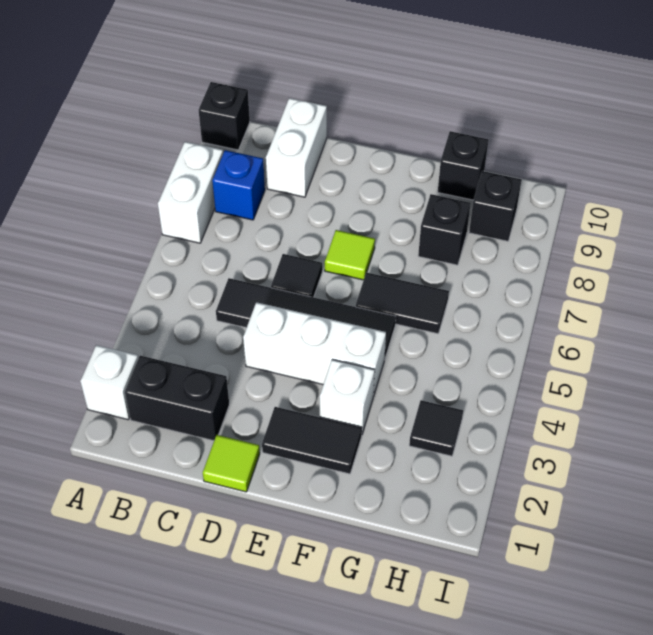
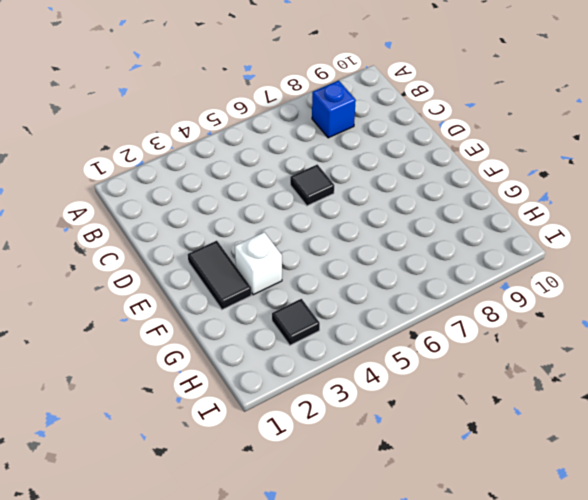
none -> white 1x1 brick [80,345,138,420]
none -> white 1x2 brick [158,142,223,243]
none -> black 1x1 brick [199,82,250,150]

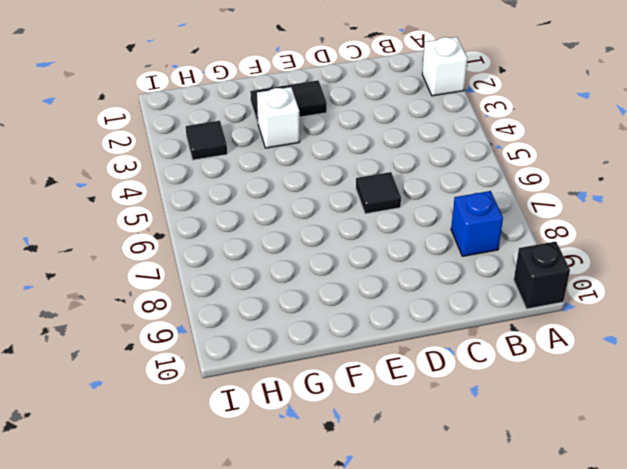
none -> white 1x2 brick [158,142,223,243]
none -> black 1x2 brick [125,356,229,441]
none -> black 1x4 tile [216,278,396,358]

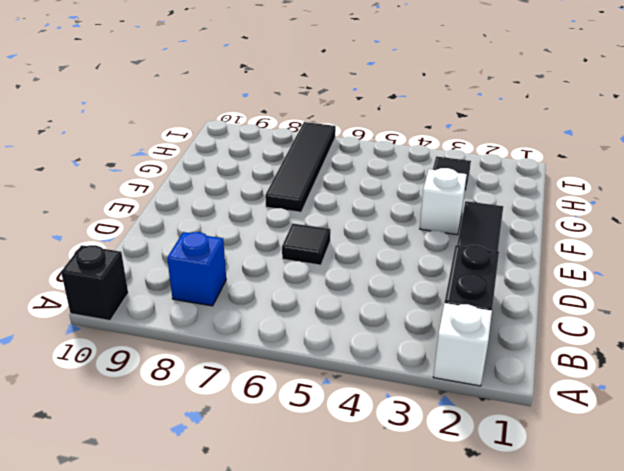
black 1x4 tile [265,122,336,212] -> black 1x4 tile moved to [216,278,396,358]
none -> white 1x2 brick [158,142,223,243]
none -> white 1x2 brick [266,98,327,197]
none -> lime 1x1 tile [203,435,260,492]

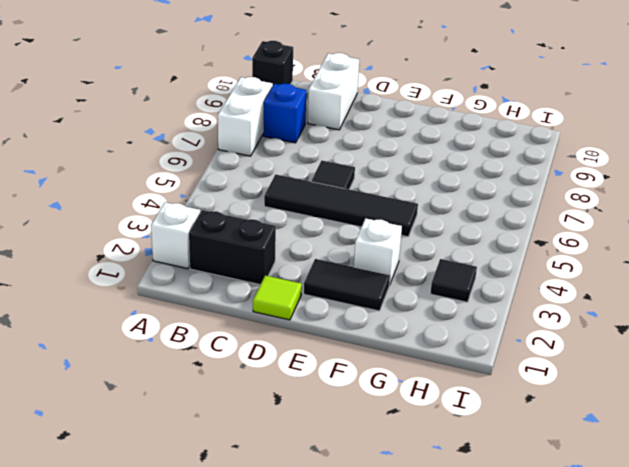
none -> white 1x3 brick [243,302,386,396]
none -> lime 1x1 tile [325,230,375,280]
none -> black 1x2 tile [355,272,449,334]

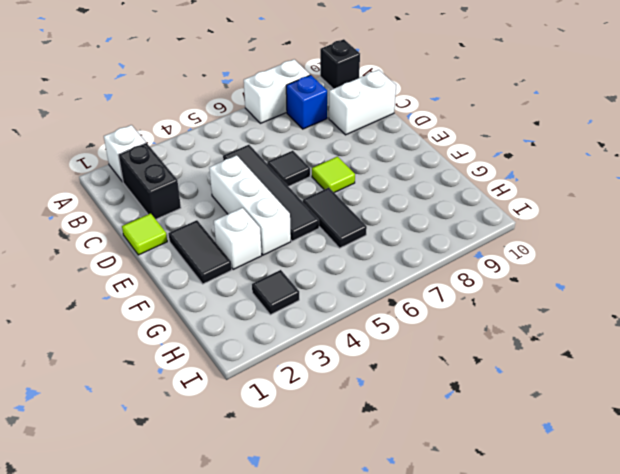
none -> black 1x1 brick [418,194,471,265]
none -> black 1x1 brick [438,131,488,200]
none -> black 1x1 brick [469,171,522,241]

